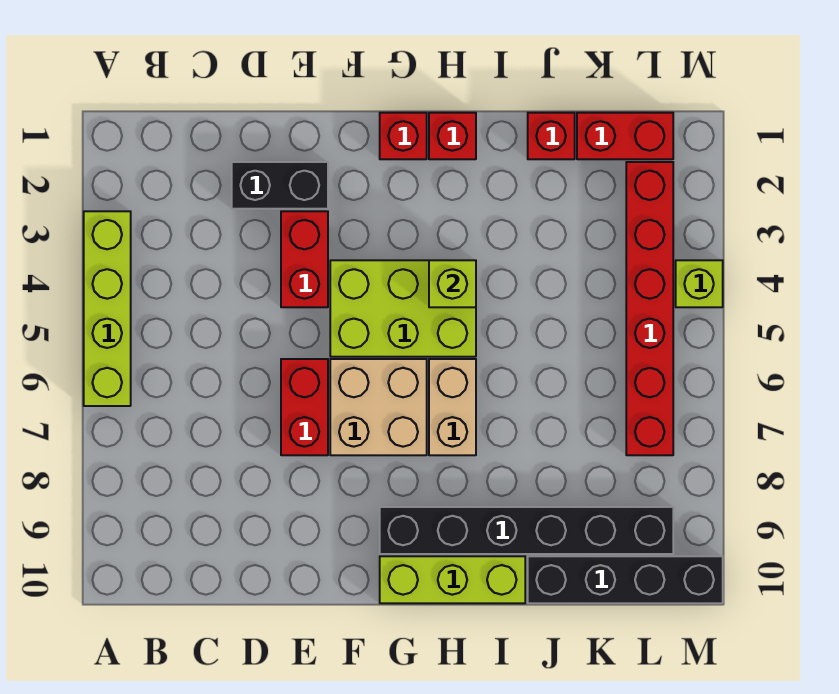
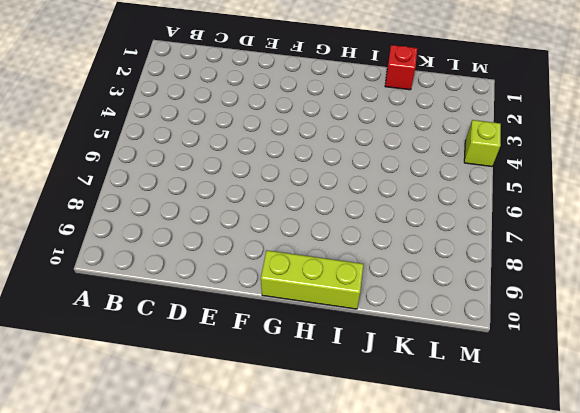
none -> lime 1x4 brick [84,211,131,406]
none -> black 1x2 brick [232,162,328,209]
none -> red 1x2 brick [281,211,328,307]

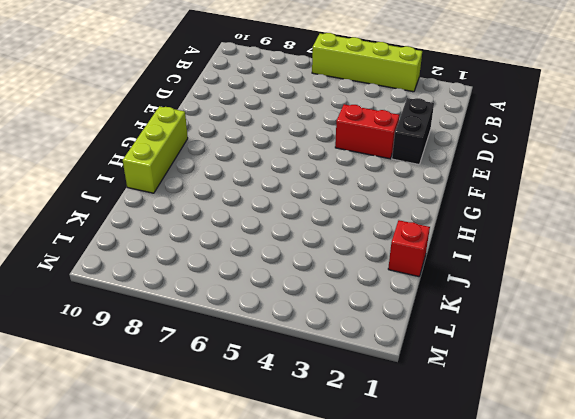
none -> red 1x2 brick [281,359,328,455]
none -> lime 2x3 brick [330,260,476,357]
none -> tan 2x2 brick [330,359,427,455]

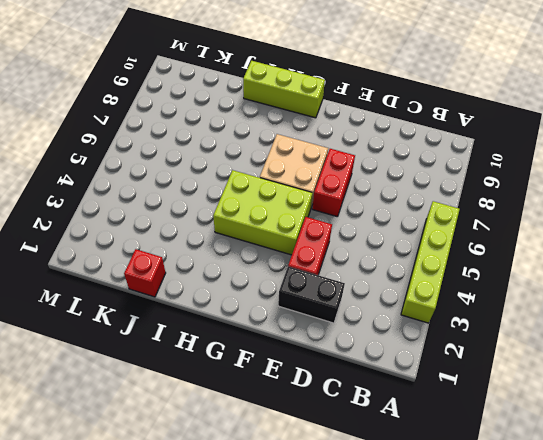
none -> red 1x1 brick [380,113,427,159]
none -> black 1x6 brick [380,507,673,554]
none -> red 1x1 brick [429,113,476,159]

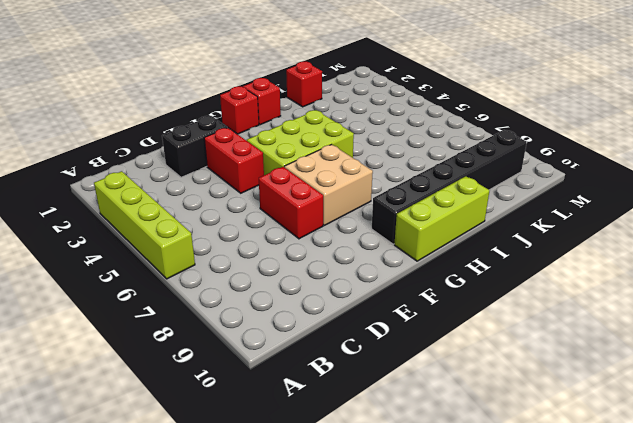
none -> tan 1x2 brick [429,359,476,455]
none -> black 1x4 brick [528,556,723,603]
none -> red 1x2 brick [577,113,673,159]

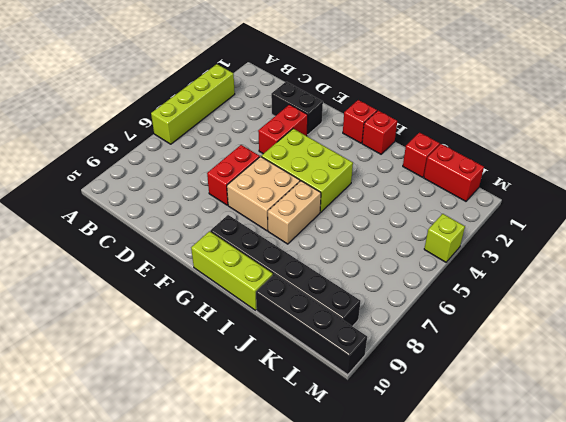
none -> red 1x6 brick [626,162,673,455]
none -> lime 1x1 brick [429,260,476,307]

